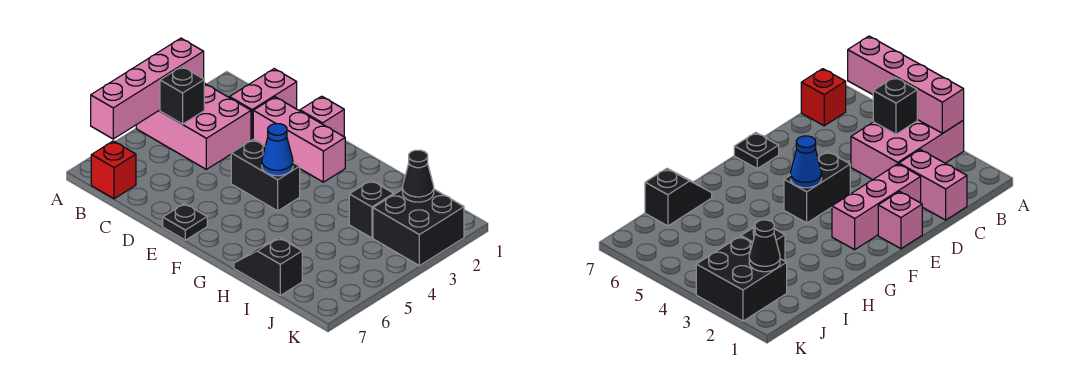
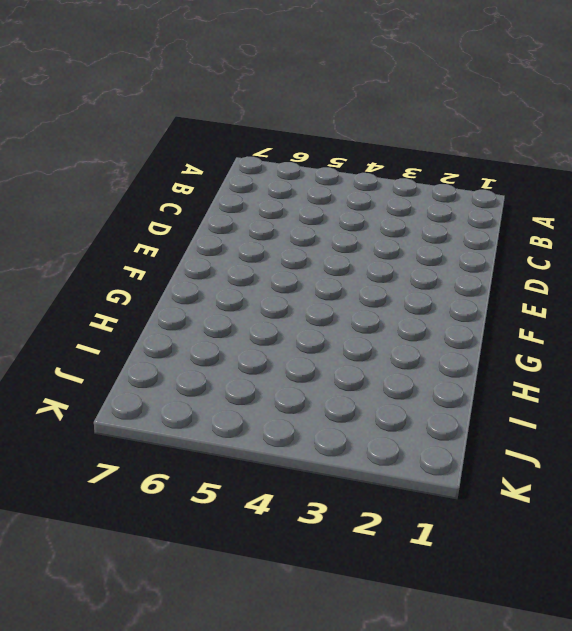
none -> pink 2x3 brick [136,83,251,169]
none -> red 1x1 brick [91,141,136,199]
none -> pink 1x2 brick [230,69,297,140]

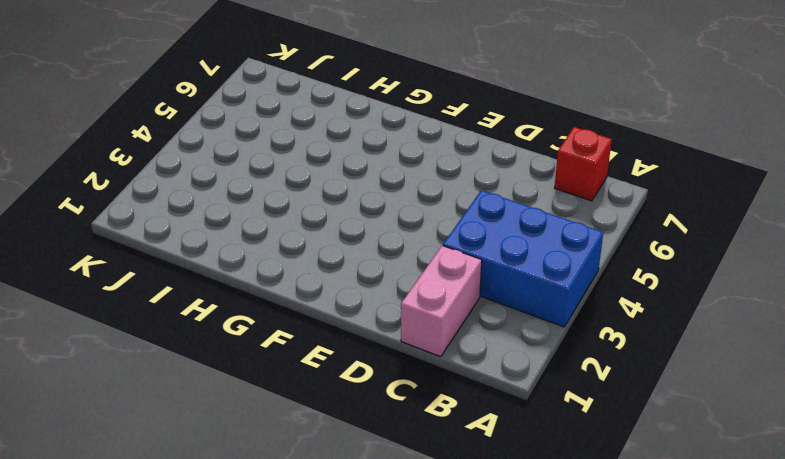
blue 2x3 brick [443,190,603,327] -> pink 2x3 brick [136,83,251,169]
none -> pink 1x3 brick [253,97,345,182]
none -> pink 1x1 brick [300,96,344,136]
none -> black 1x2 brick [231,139,300,211]

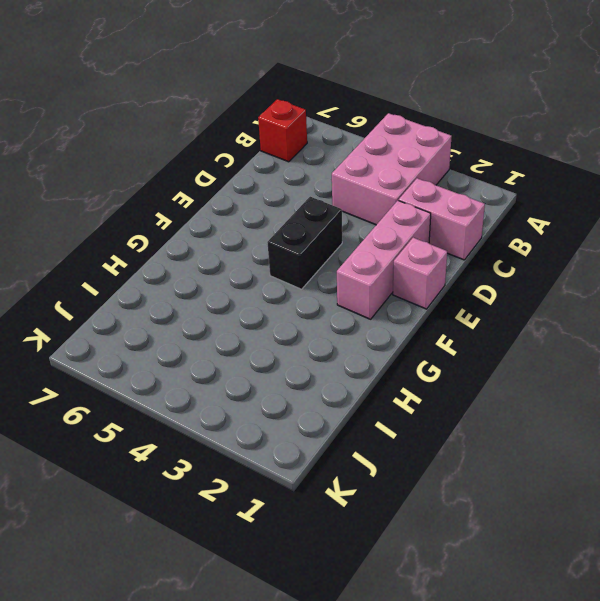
none -> black 1x1 plate [163,204,207,240]
none -> black 1x2 slope [234,238,302,295]
none -> black 1x1 brick [349,180,394,238]

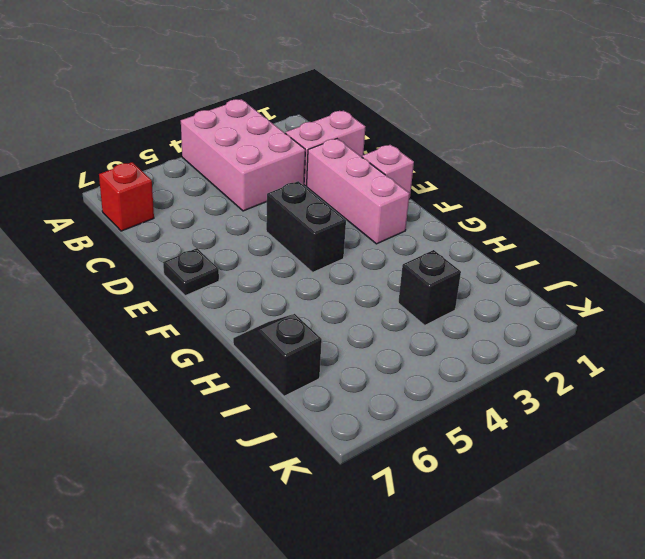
none -> black 2x2 brick [373,189,464,266]
none -> pink 1x4 brick [91,38,204,139]
none -> black 1x1 brick [160,66,204,124]

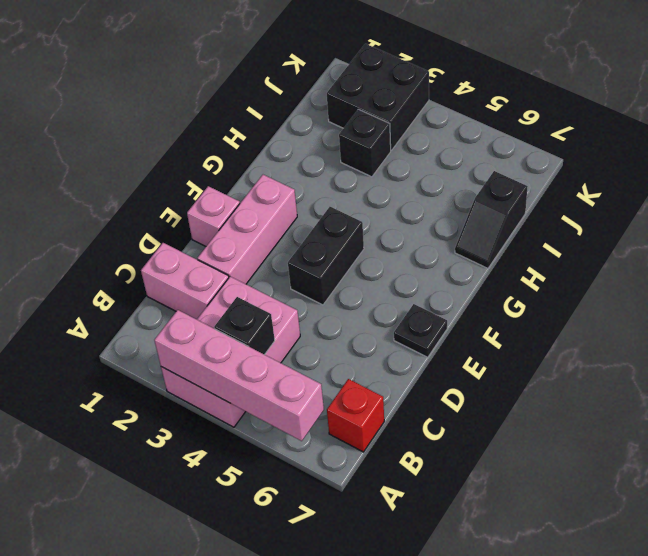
none -> blue 1x1 cone [262,124,293,176]
none -> black 1x1 cone [403,150,434,202]

